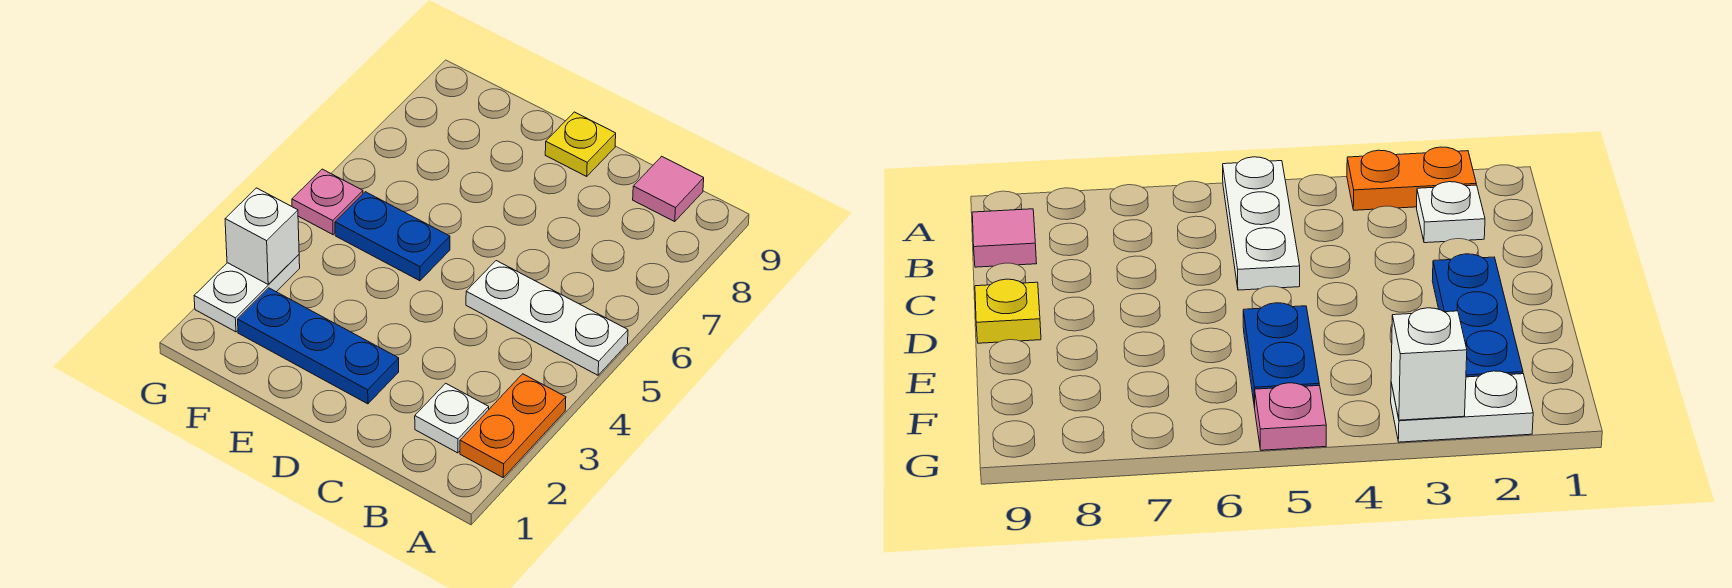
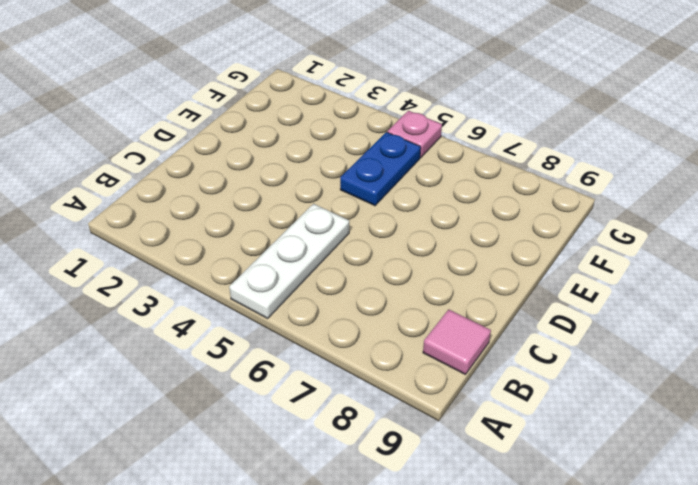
none -> orange 1x2 plate [460,374,566,477]
none -> white 1x1 plate [415,383,489,453]

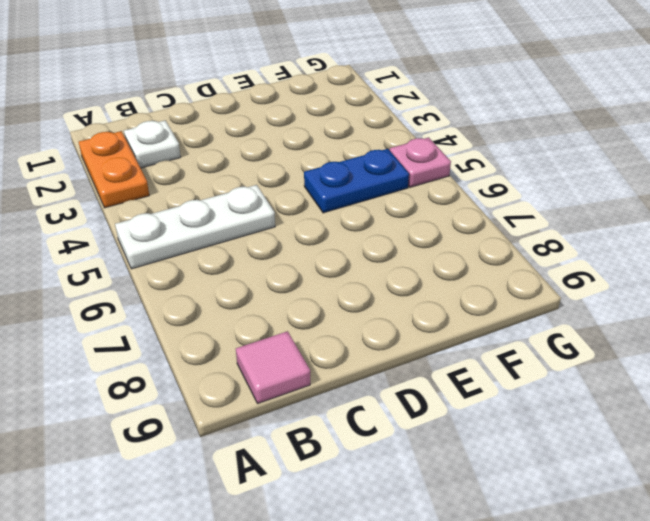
none -> blue 1x3 plate [238,288,399,404]
none -> yellow 1x1 plate [545,112,616,176]

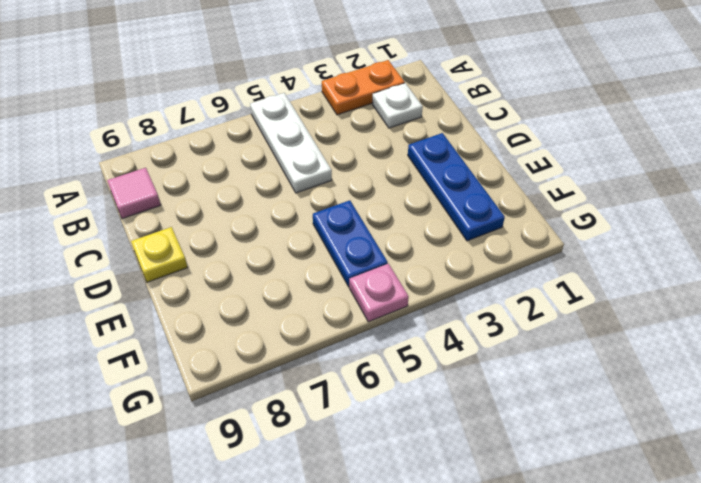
none -> white 1x2 plate [194,255,300,332]
none -> white 1x1 brick [225,188,299,284]

